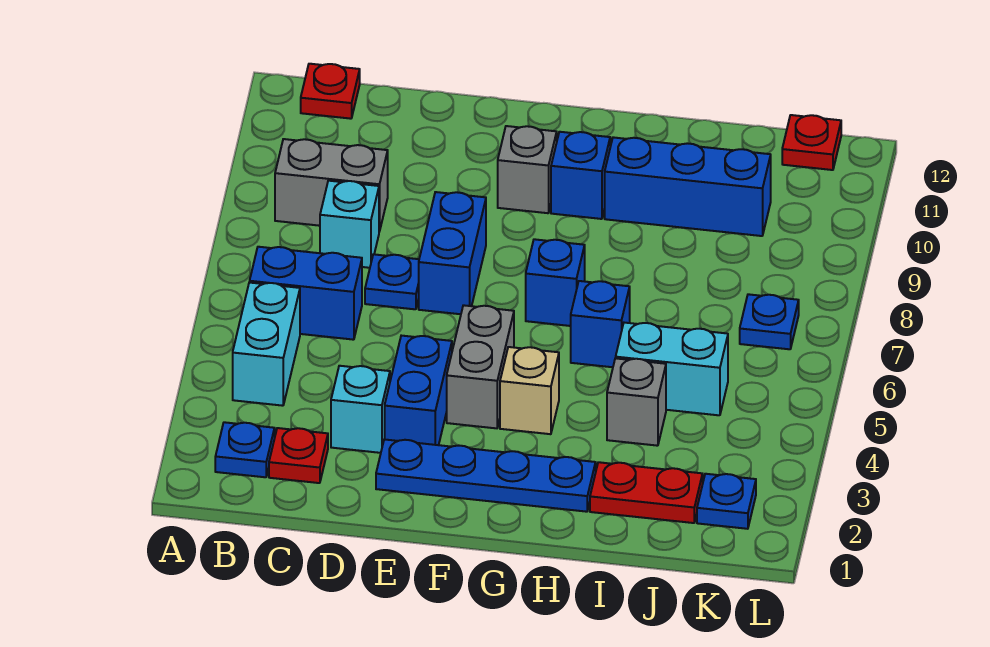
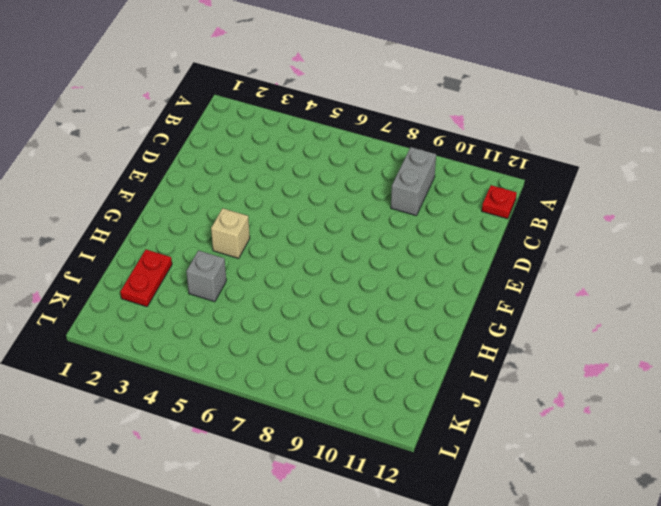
none -> blue 1x1 plate [215,422,275,477]
none -> cyan 1x2 brick [233,282,300,406]
none -> blue 1x2 brick [250,247,362,340]

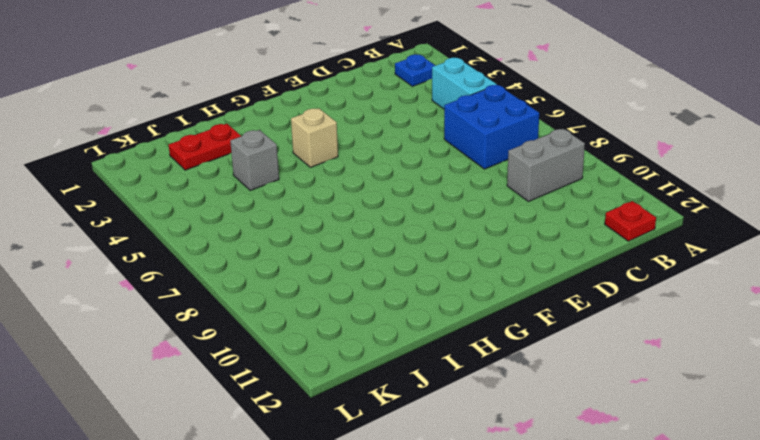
blue 2x2 brick [444,85,539,169] -> blue 1x2 brick [250,247,362,340]
none -> red 1x1 plate [269,428,328,483]
none -> cyan 1x1 brick [320,181,379,268]
none -> cyan 1x1 brick [331,366,390,453]

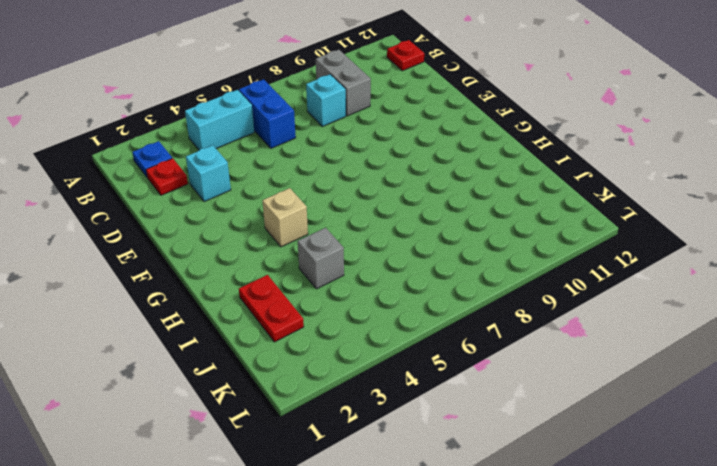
none -> blue 1x1 plate [365,254,419,309]
none -> blue 1x4 plate [376,439,596,512]
none -> blue 1x2 brick [385,336,452,445]

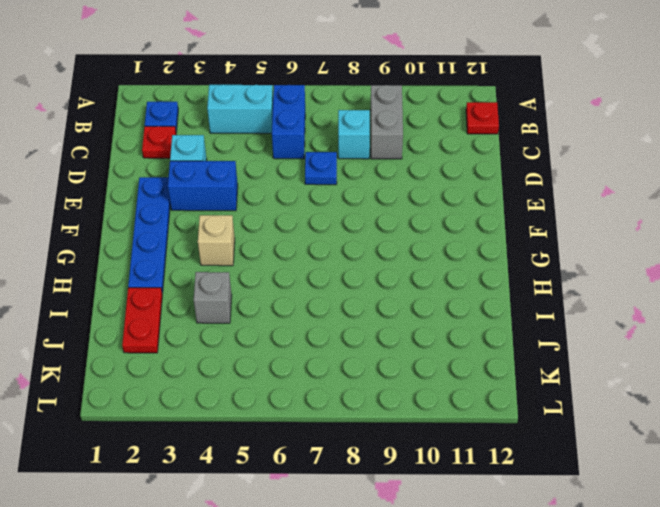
none -> blue 1x2 brick [419,192,486,314]
none -> grey 1x2 brick [447,305,514,428]
none -> grey 1x1 brick [498,126,557,213]

